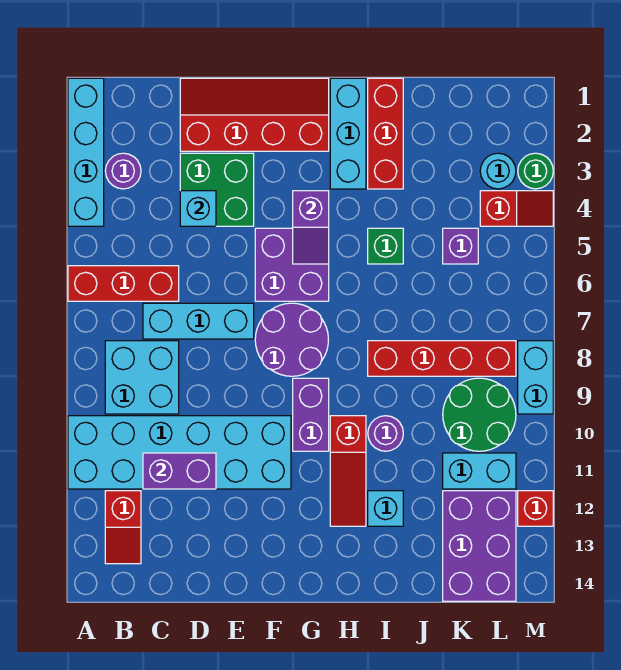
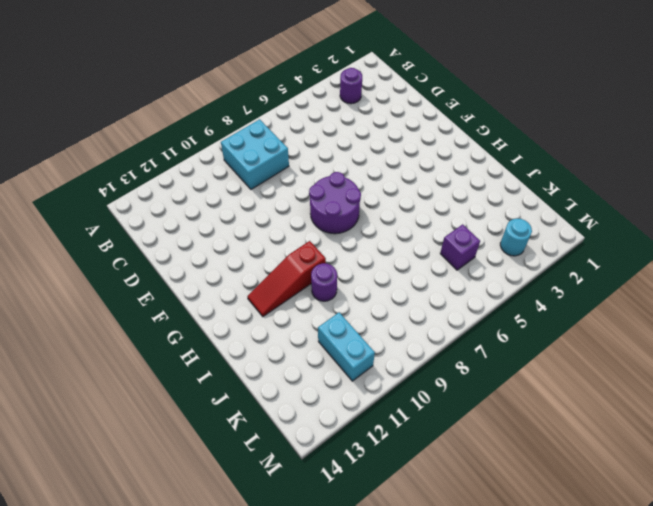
none -> cyan 1x4 brick [68,78,104,226]
none -> red 1x3 brick [68,266,179,301]
none -> cyan 2x6 brick [68,416,291,489]
none -> red 1x2 slope [105,491,141,564]

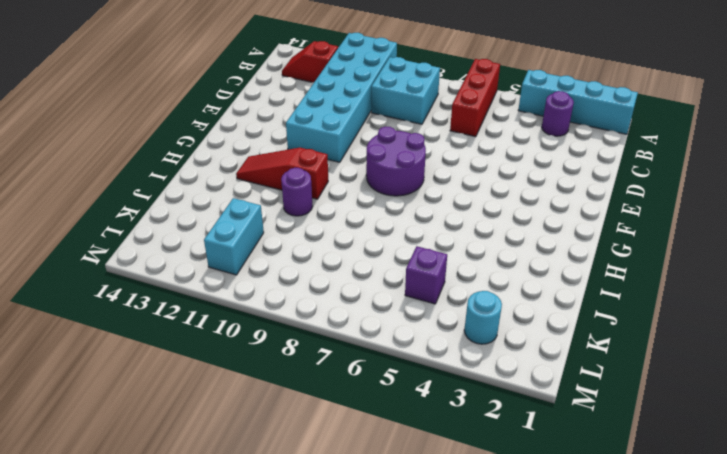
none -> cyan 1x3 brick [143,303,254,339]
none -> red 2x4 slope [180,78,329,151]
none -> green 2x2 brick [180,153,254,226]
none -> purple 2x2 brick [255,228,329,301]

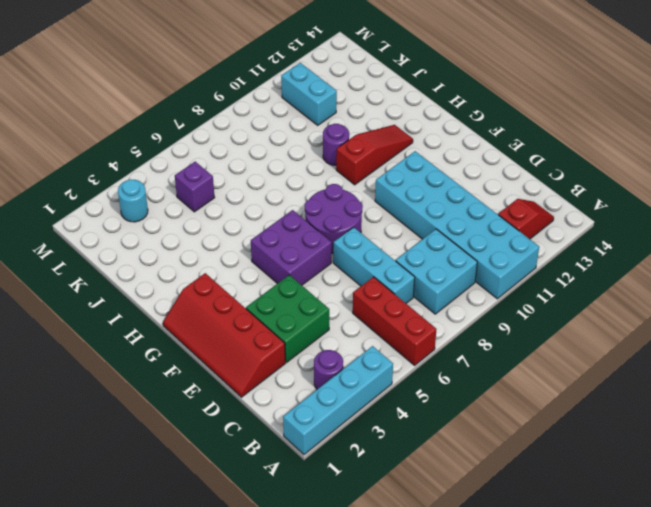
none -> purple 1x2 brick [293,378,329,451]
none -> cyan 1x3 brick [330,78,366,189]
none -> red 1x3 brick [368,78,403,189]
none -> green 1x1 brick [368,228,403,264]

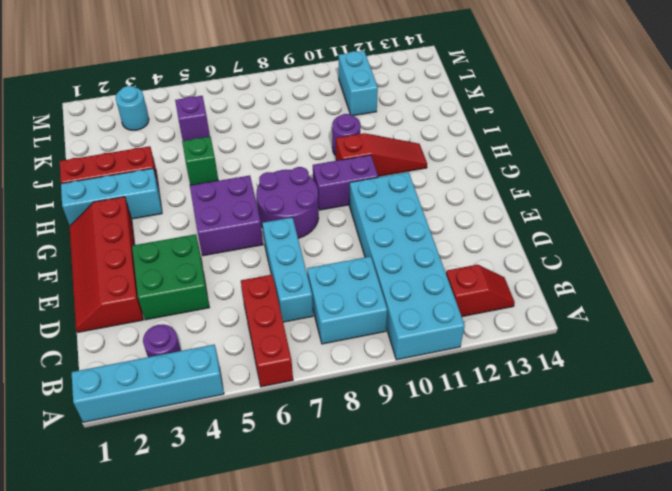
none -> red 1x4 brick [368,341,516,376]
none -> cyan 1x1 brick [368,491,403,526]
none -> green 2x2 round brick [443,378,516,451]
none -> purple 2x3 brick [443,491,516,601]

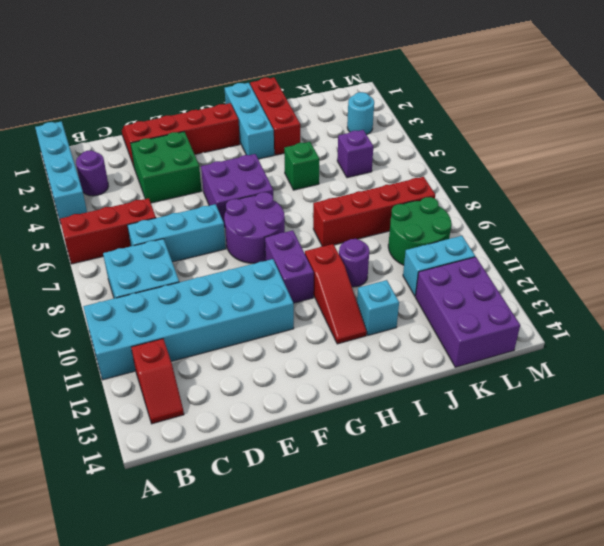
none -> red 1x2 slope [480,191,553,226]
none -> green 1x1 round brick [518,153,553,189]
none -> cyan 1x2 brick [518,341,553,414]
none -> red 1x1 brick [518,491,553,526]

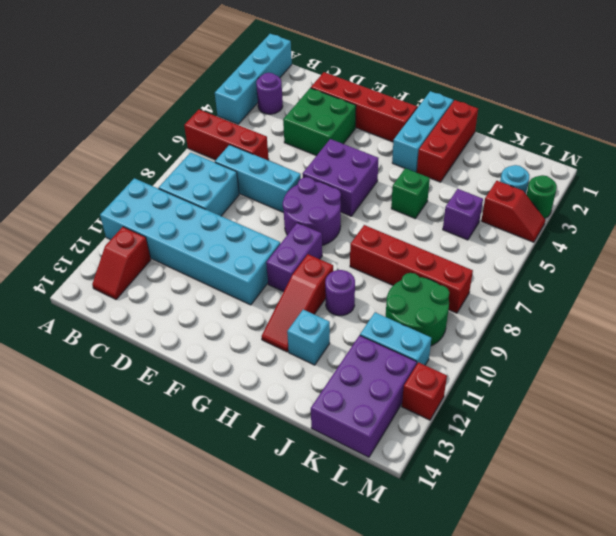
none -> cyan 1x2 brick [518,341,553,414]
none -> purple 1x2 brick [143,453,216,489]
none -> cyan 1x1 brick [180,191,216,226]
none -> purple 1x2 slope [293,191,329,264]

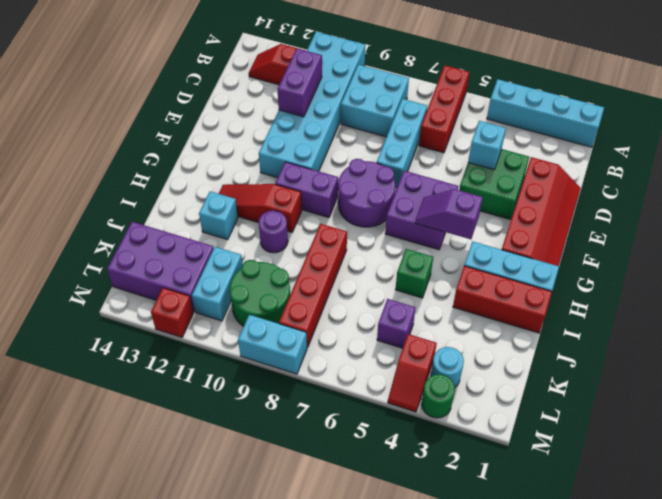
none -> purple 1x1 round brick [105,153,141,189]

